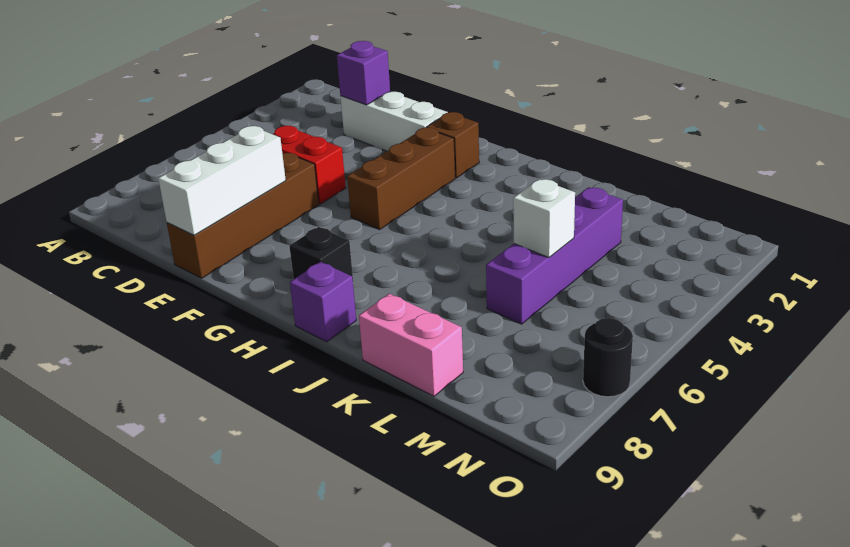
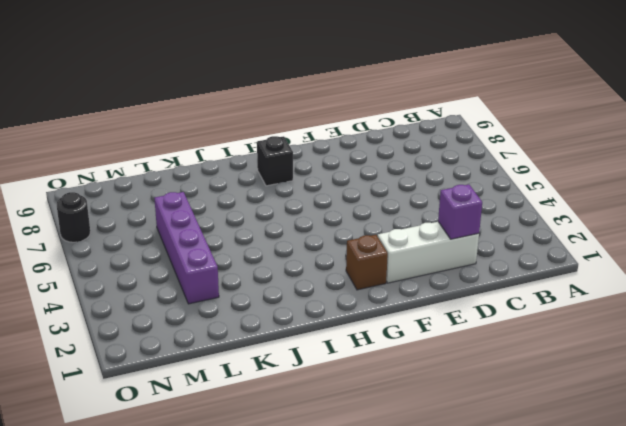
none -> red 1x2 brick [273,126,346,204]
none -> brown 1x4 brick [167,153,319,278]
none -> brown 1x3 brick [347,127,455,230]

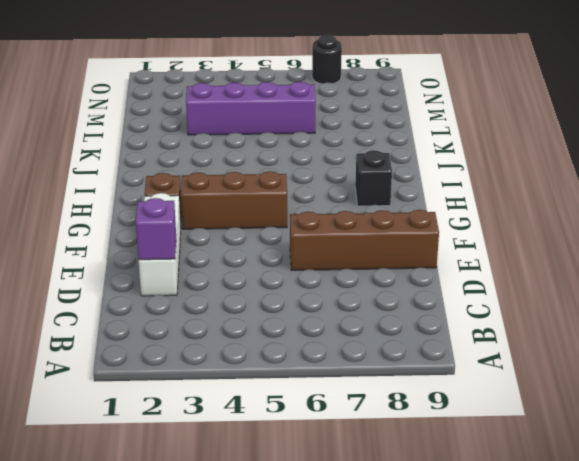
none -> red 1x2 brick [273,126,346,204]
none -> purple 1x1 brick [290,262,356,342]
none -> pink 1x2 brick [359,294,463,396]

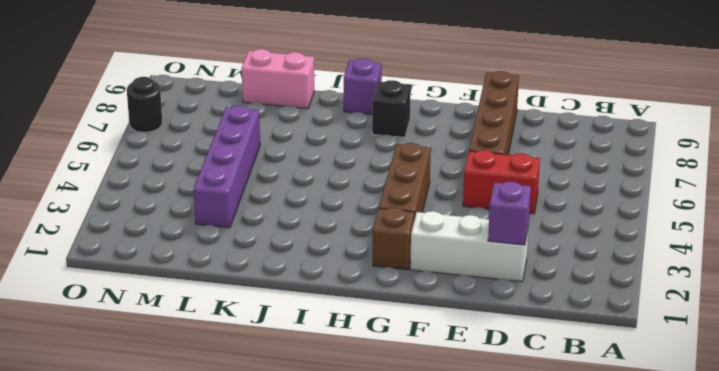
none -> white 1x3 brick [158,126,286,235]
none -> white 1x1 brick [513,179,575,258]

